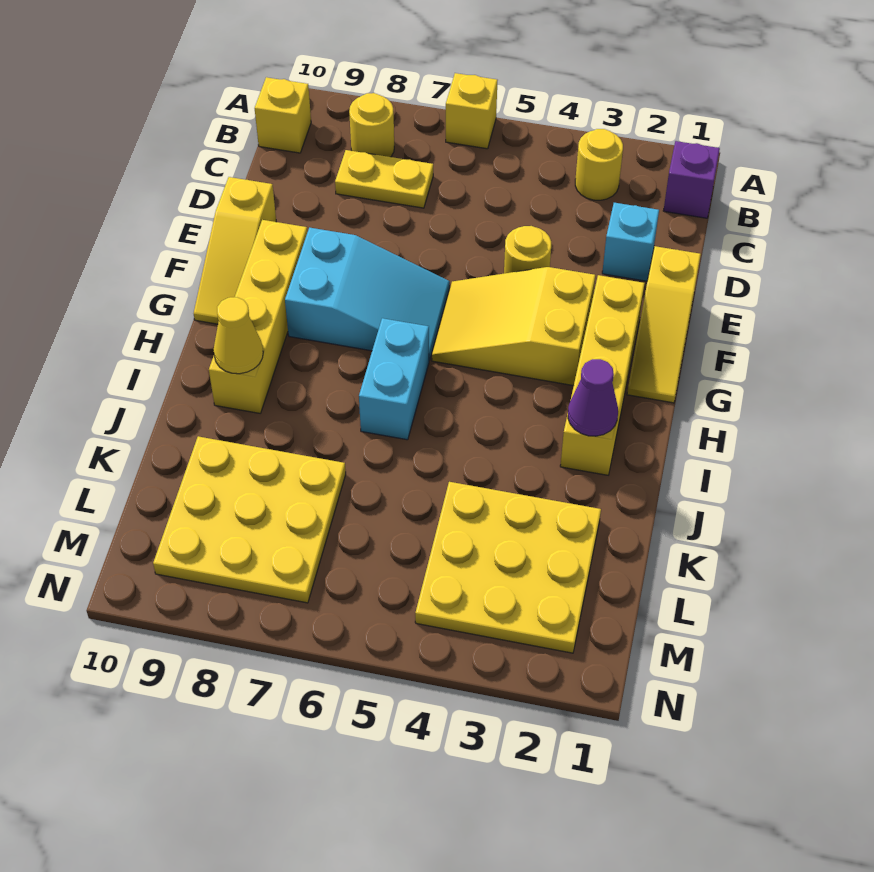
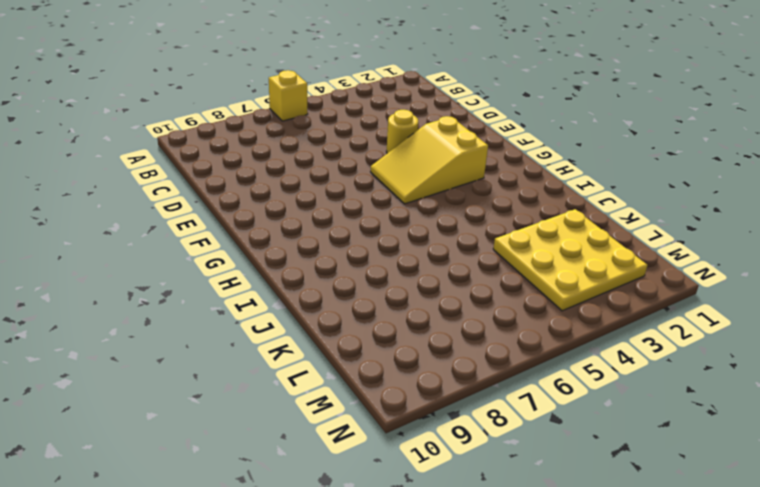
none -> purple 1x1 brick [663,141,720,218]
none -> yellow 1x1 round brick [575,129,623,200]
none -> yellow 1x1 round brick [349,93,394,157]

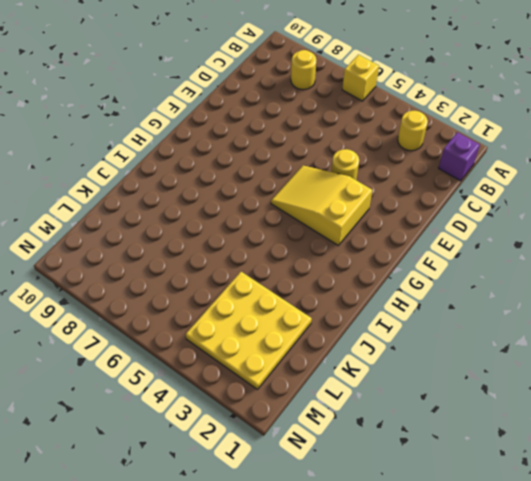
none -> yellow 1x1 brick [255,77,311,153]
none -> yellow 1x2 plate [335,150,433,208]
none -> cyan 1x1 brick [602,203,659,281]

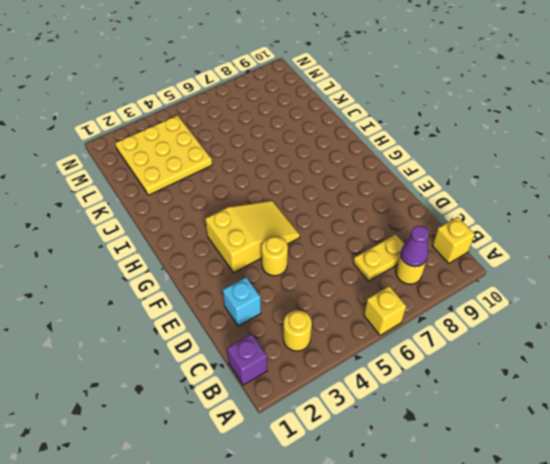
purple 1x1 cone [401,226,429,267] -> purple 1x1 cone moved to [568,359,618,436]
none -> yellow 1x3 slope [627,246,701,403]
none -> yellow 1x3 slope [194,177,276,324]
none -> yellow 1x4 brick [560,275,645,475]

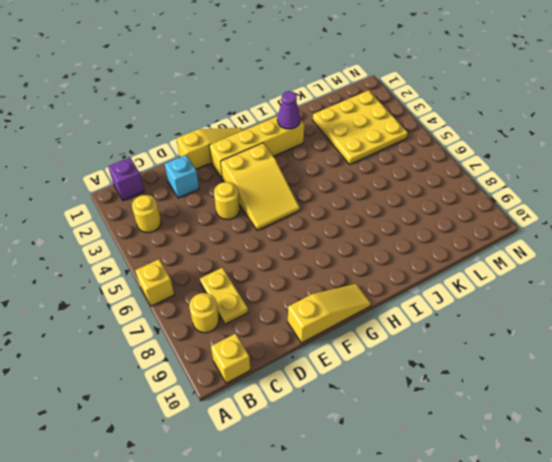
none -> cyan 2x3 slope [285,228,450,360]
none -> yellow 1x4 brick [209,220,307,413]
none -> cyan 1x2 brick [359,318,429,440]

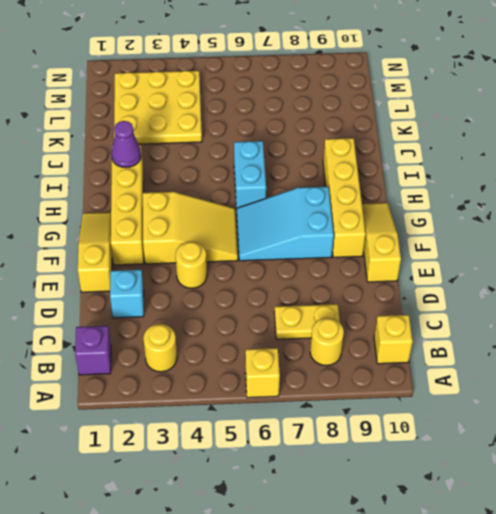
none -> yellow 3x3 plate [153,436,346,603]
none -> yellow 1x1 cone [214,297,263,374]

